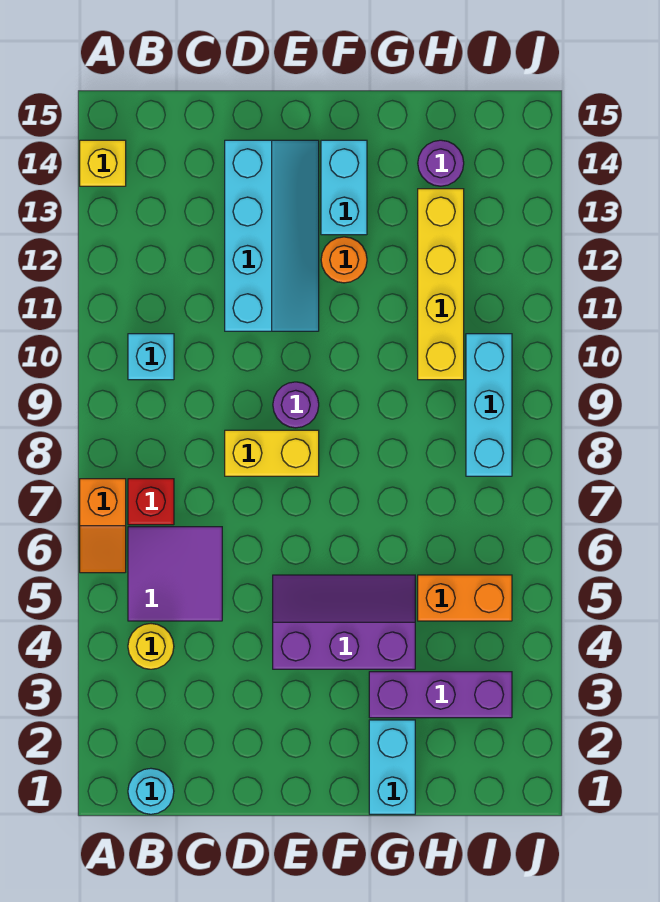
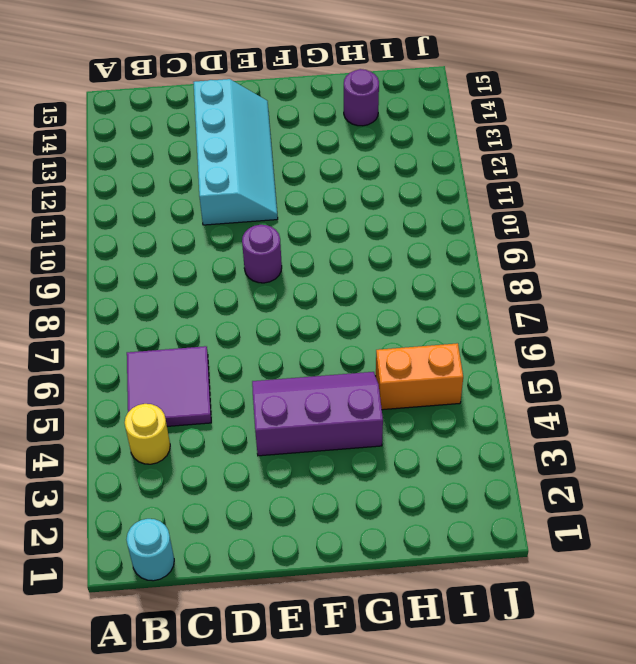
none -> orange 1x2 slope [80,479,126,573]
none -> yellow 1x1 brick [80,140,126,186]
none -> red 1x1 brick [128,479,174,525]

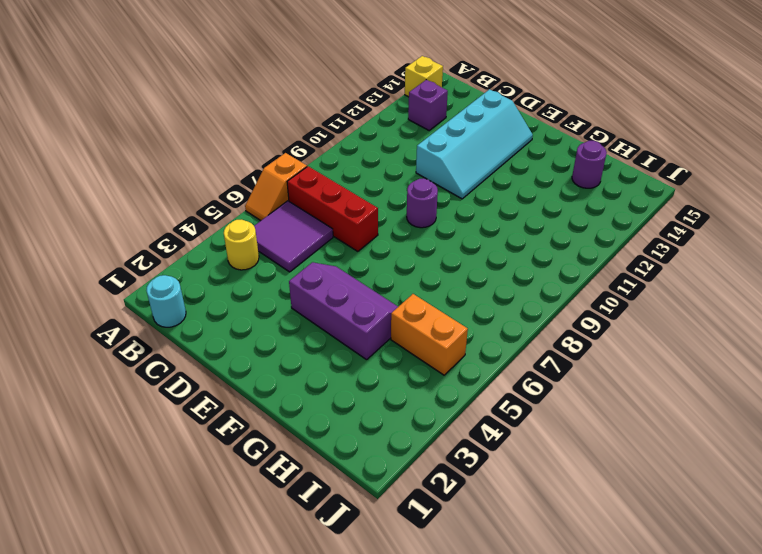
red 1x3 brick [287,166,378,251] -> red 1x1 brick [128,479,174,525]
purple 1x1 brick [408,80,448,130] -> none
none -> cyan 1x1 brick [128,334,174,380]
none -> yellow 1x2 brick [225,430,319,476]
none -> orange 1x1 round brick [321,237,367,283]

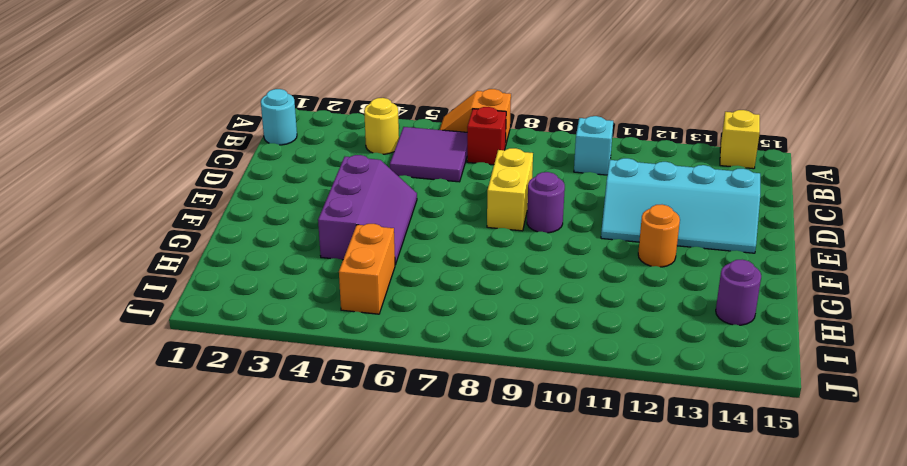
none -> cyan 1x2 brick [321,140,367,235]
none -> cyan 1x2 brick [369,720,415,814]
none -> purple 1x3 brick [369,672,512,718]

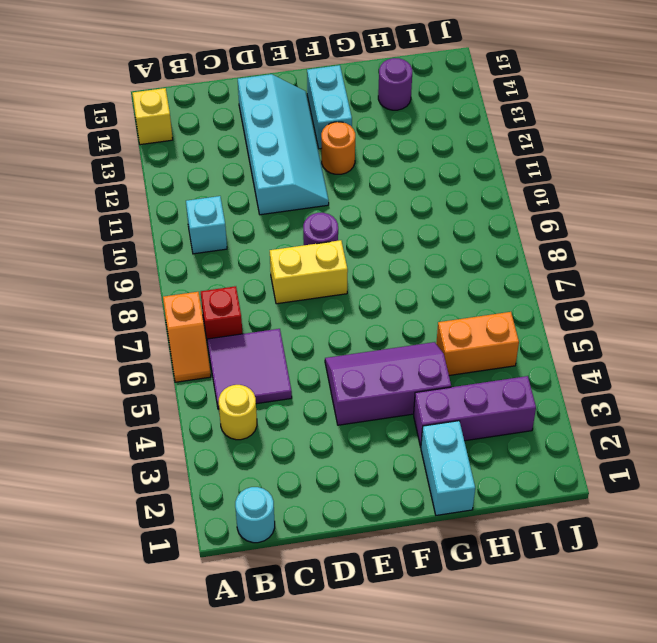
none -> yellow 1x4 brick [418,189,464,380]
none -> cyan 1x3 brick [466,334,512,476]

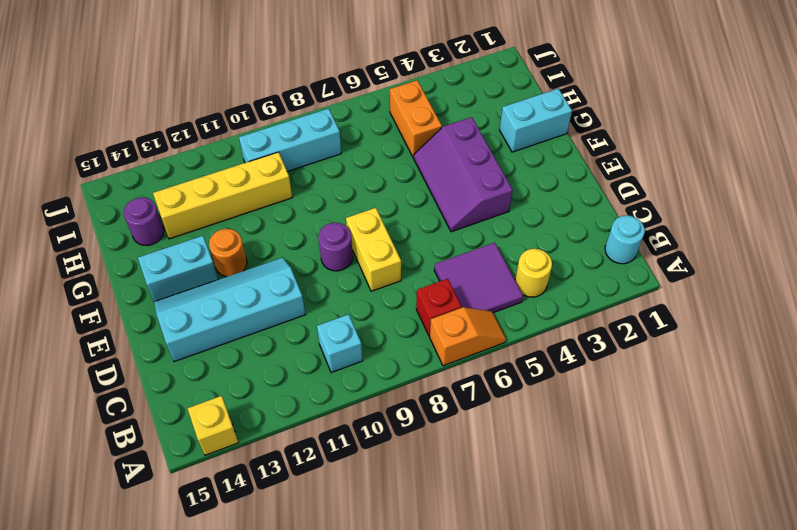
none -> purple 1x3 brick [369,672,512,718]

